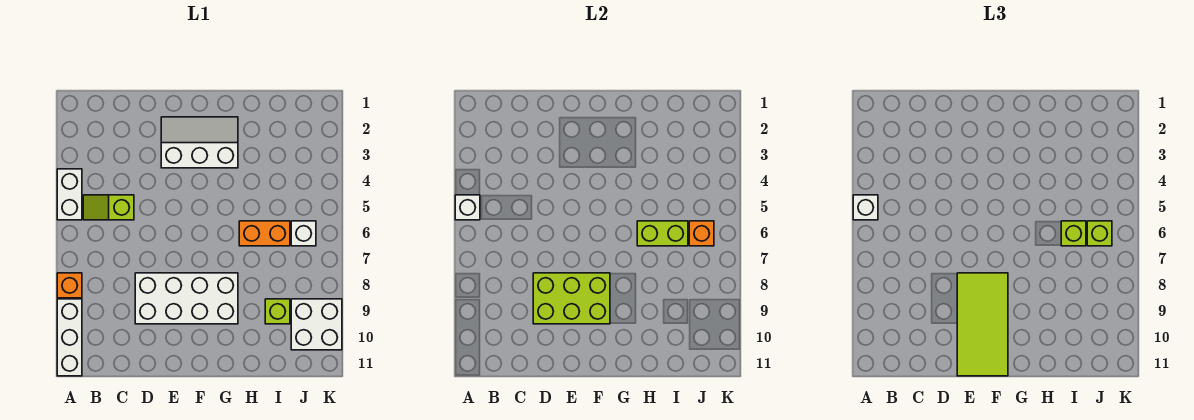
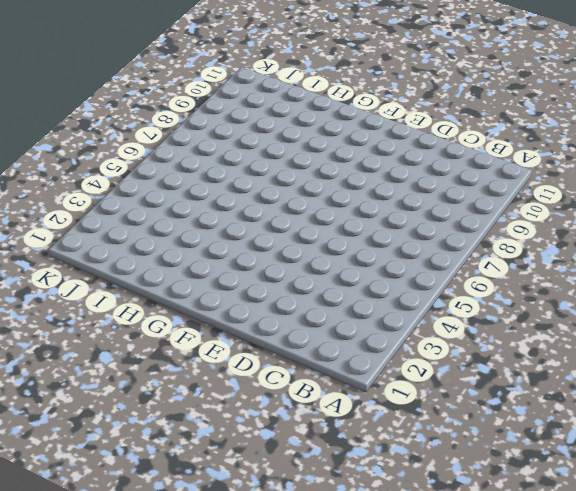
none -> white 1x2 brick [57,169,82,220]
none -> orange 1x1 brick [57,273,82,298]
none -> white 1x3 brick [57,299,82,376]

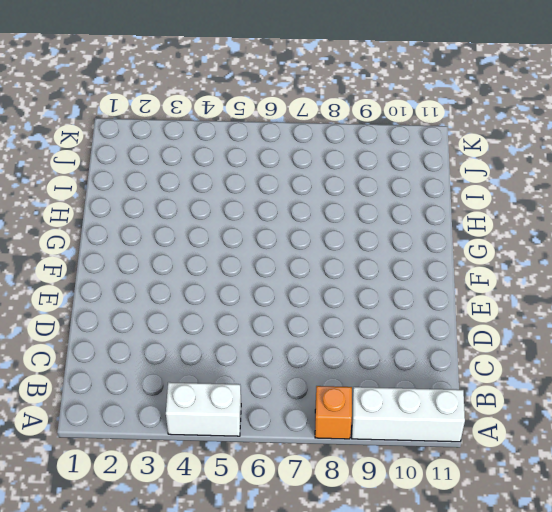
none -> lime 1x2 slope [83,195,134,220]
none -> white 2x4 brick [135,273,238,324]
none -> white 2x3 slope [161,117,238,168]

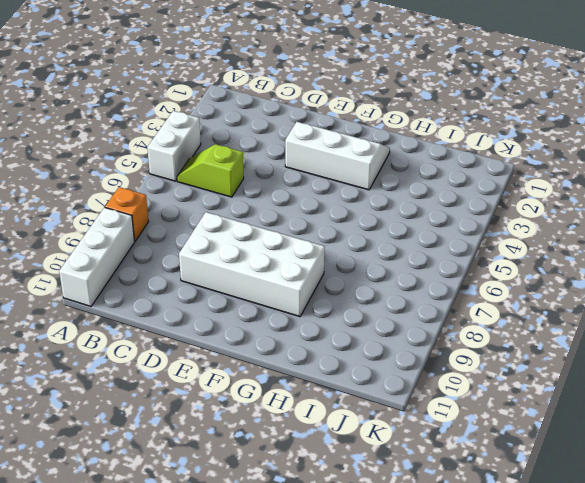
none -> orange 1x2 brick [239,221,290,246]
none -> lime 1x1 brick [265,299,290,324]
none -> white 1x1 brick [291,221,316,246]

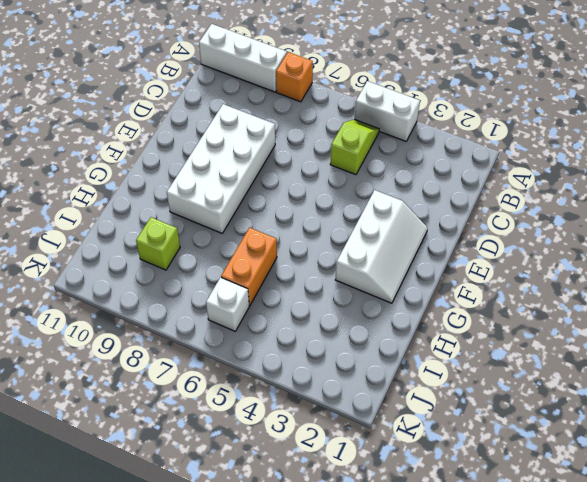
none -> white 2x2 brick [291,299,342,350]
none -> white 1x1 brick [455,195,480,220]
none -> lime 2x3 brick [533,273,610,324]

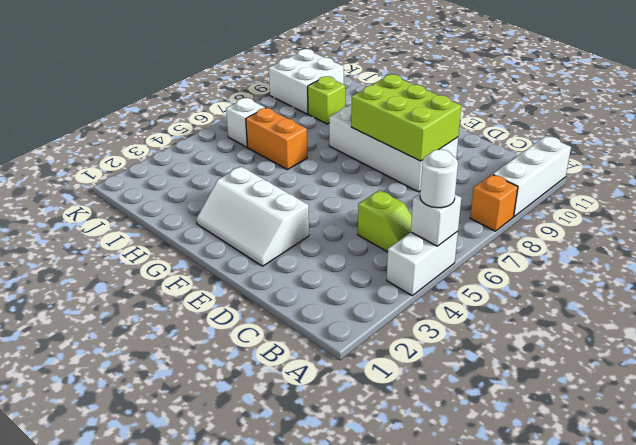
white 1x1 round brick [420,149,458,208] -> white 1x1 brick [853,195,878,220]
none -> lime 1x2 brick [637,221,688,246]
none -> orange 1x1 brick [689,221,714,246]
none -> lime 2x4 tile [957,273,1008,376]

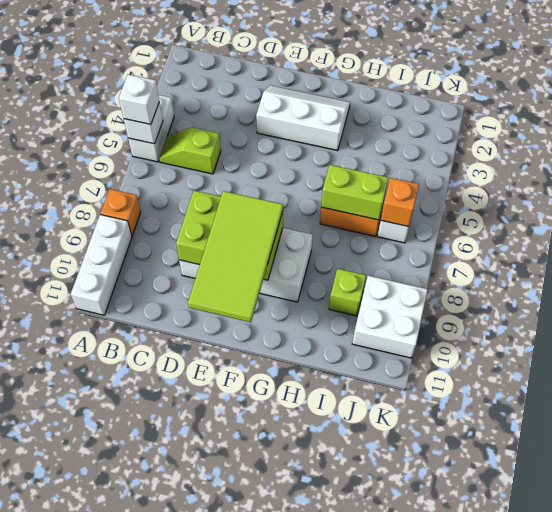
none -> lime 1x1 brick [1061,221,1086,246]
none -> lime 1x1 brick [1087,221,1112,246]

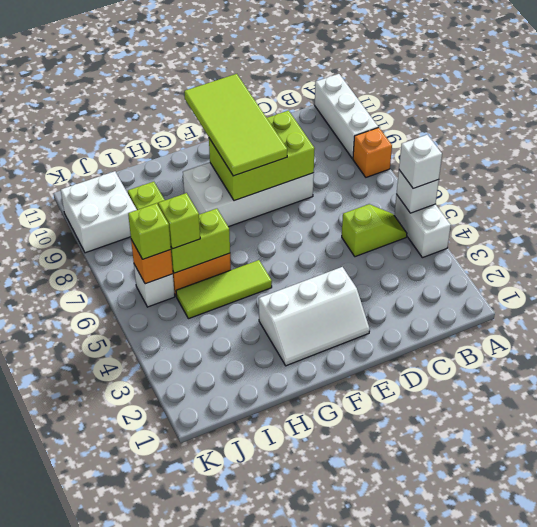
lime 1x3 tile [176,260,272,319] -> none

